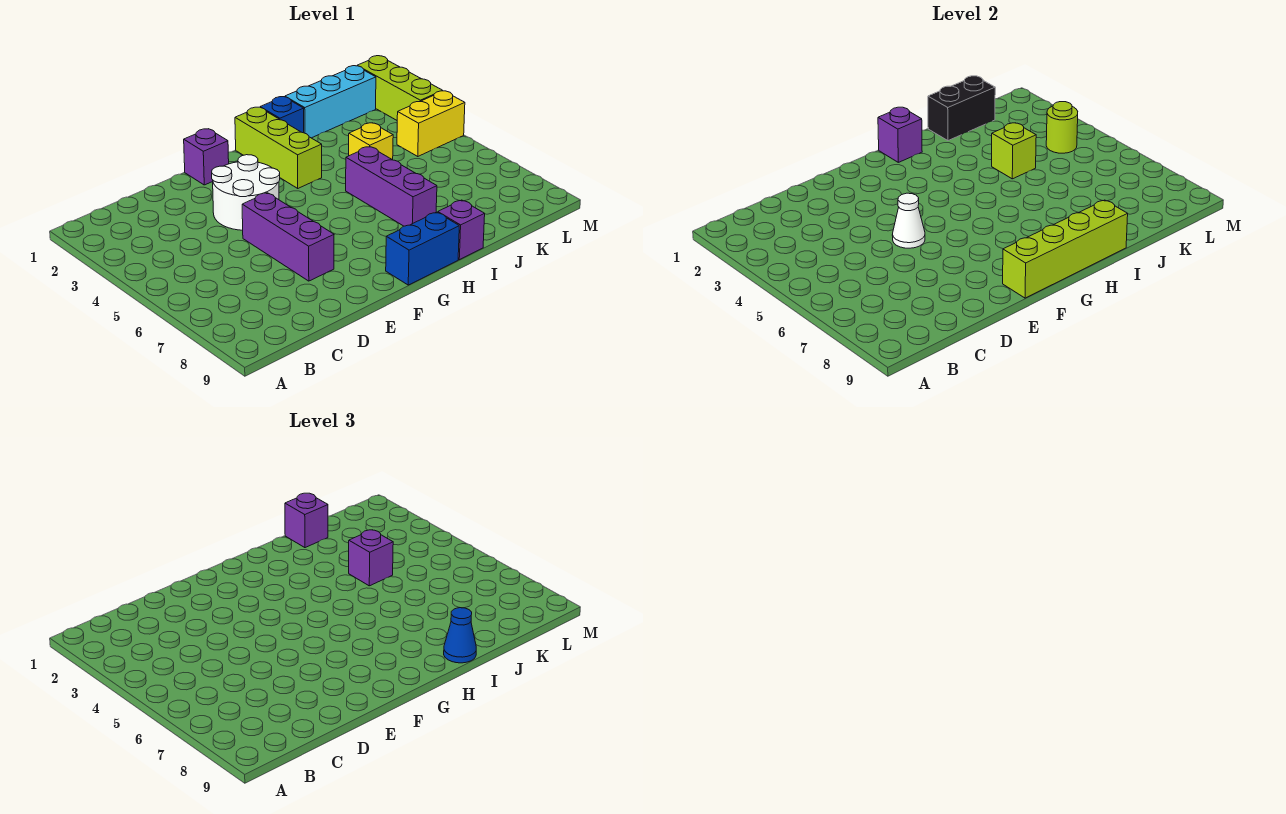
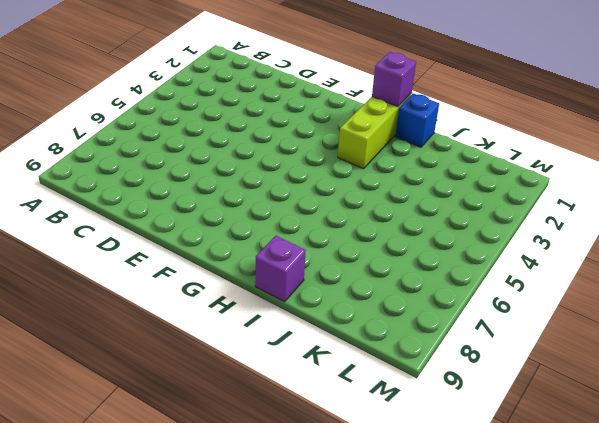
none -> white 2x2 round brick [212,155,280,230]
none -> purple 1x3 brick [242,193,334,281]
none -> purple 1x1 brick [184,129,229,185]

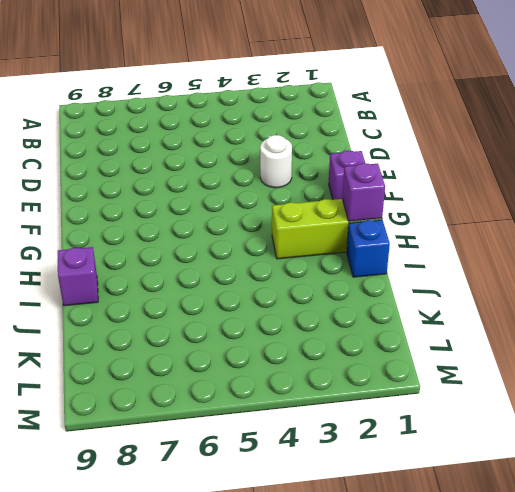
white 1x1 round brick [260,135,292,188] -> white 2x2 round brick [212,155,280,230]
none -> purple 1x3 brick [242,193,334,281]
none -> blue 1x2 brick [386,212,459,285]
none -> purple 1x3 brick [346,147,437,226]

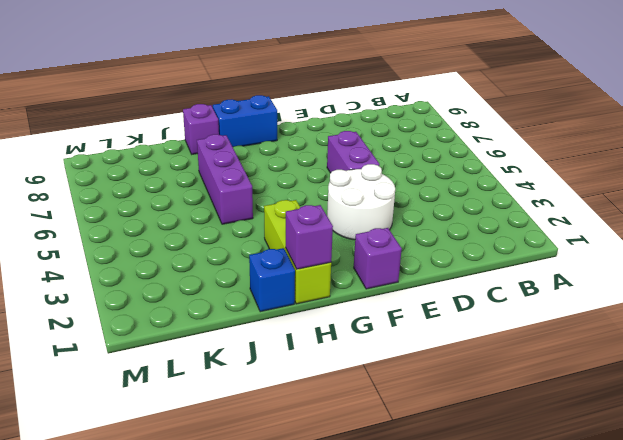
purple 1x2 brick [327,131,379,173] -> purple 1x3 brick [242,193,334,281]
none -> cyan 1x3 brick [285,66,376,138]
none -> yellow 1x1 brick [349,123,393,160]
none -> yellow 1x2 brick [397,91,465,156]

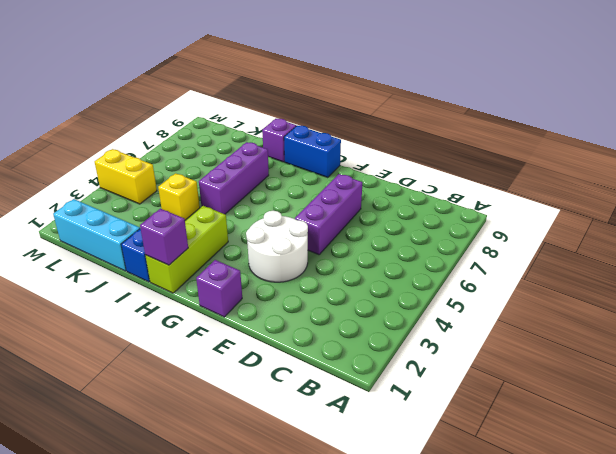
none -> lime 1x3 brick [357,56,442,120]
none -> white 1x1 cone [892,193,925,248]
none -> lime 1x4 brick [1003,200,1128,298]

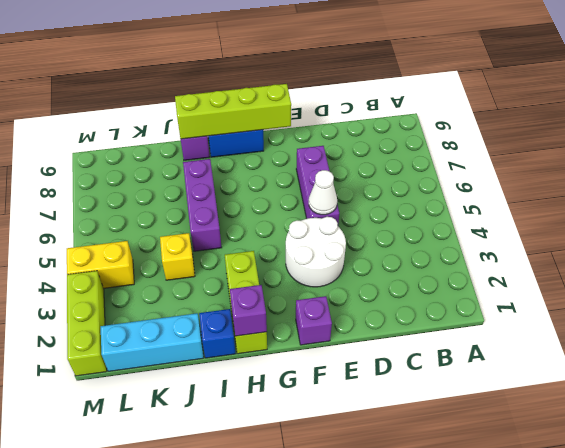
none -> black 1x2 brick [928,76,995,141]
none -> lime 1x1 brick [992,123,1036,179]
none -> lime 1x1 round brick [1046,102,1078,153]

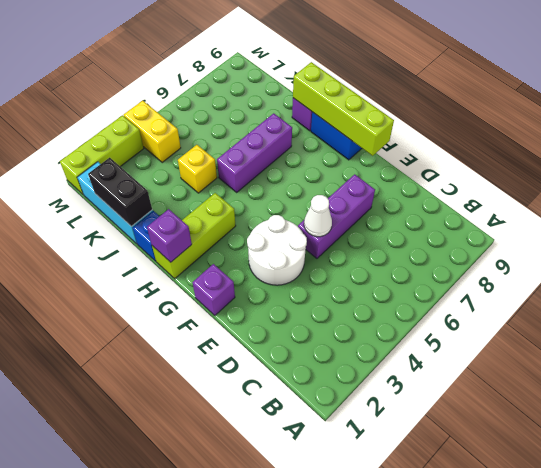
none -> lime 1x1 brick [992,123,1036,179]
none -> lime 1x1 round brick [1046,102,1078,153]
none -> blue 1x1 cone [444,608,476,663]

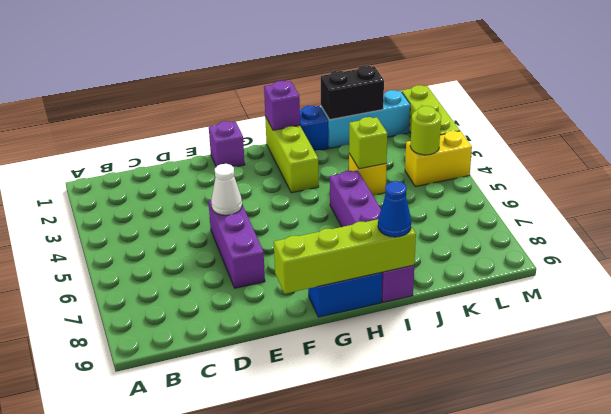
none -> white 2x2 round brick [212,155,280,230]
none -> purple 1x1 brick [285,493,328,548]
none -> purple 1x1 brick [349,530,393,586]

